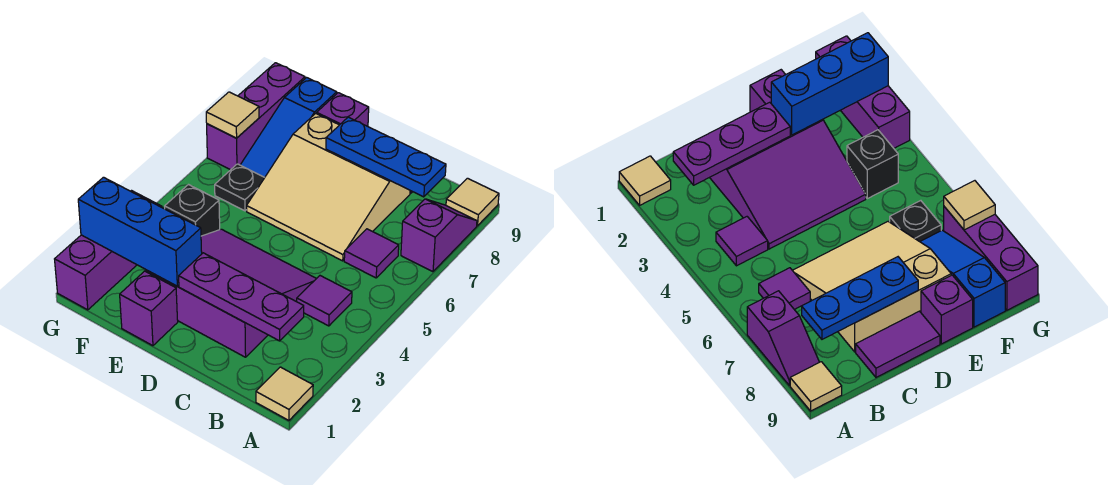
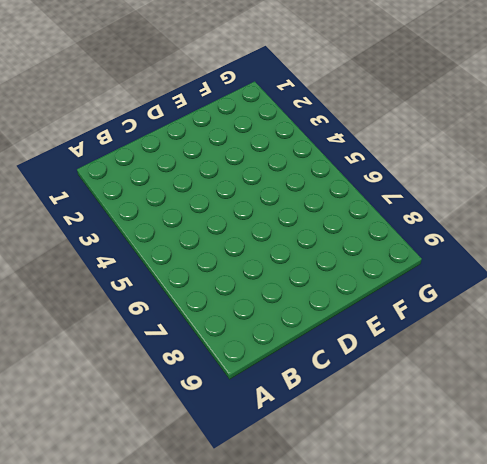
none -> tan 1x1 tile [256,367,313,420]
none -> purple 1x2 slope [401,199,477,272]
none -> tan 1x1 tile [446,178,499,226]

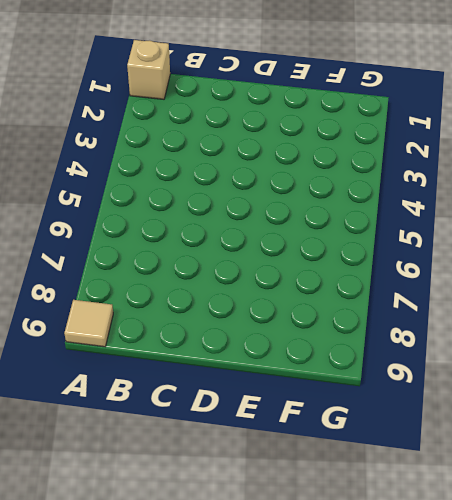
tan 1x1 brick [127,40,170,99] -> tan 1x1 tile [256,367,313,420]
none -> purple 1x2 slope [401,199,477,272]
none -> purple 1x1 tile [297,276,352,326]
none -> purple 1x1 tile [344,229,399,278]

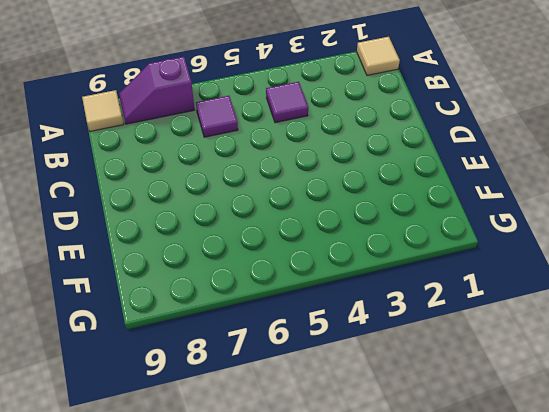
none -> purple 3x3 slope [146,229,317,357]
none -> tan 3x3 slope [247,114,410,261]
none -> purple 1x2 tile [856,311,940,377]

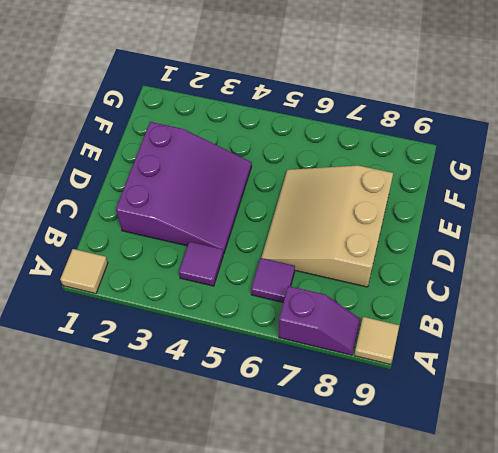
none -> purple 1x2 tile [856,311,940,377]
none -> purple 1x1 brick [120,271,178,346]
none -> purple 1x1 brick [317,93,369,126]

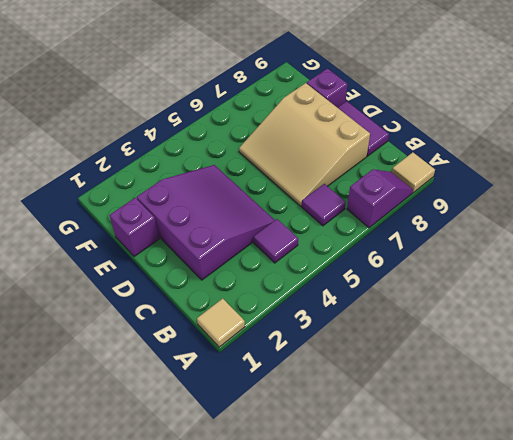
none -> black 1x1 brick [165,185,220,236]
none -> black 1x1 plate [215,164,265,211]
none -> blue 1x3 slope [241,78,337,177]

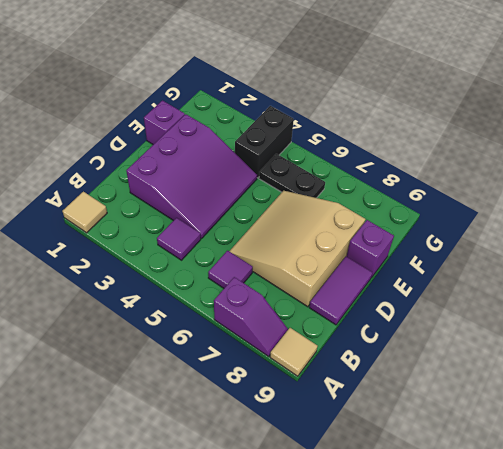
black 1x2 brick [235,106,294,178] -> black 1x1 brick [165,185,220,236]
black 1x2 plate [259,154,325,198] -> black 1x1 plate [215,164,265,211]
none -> blue 1x3 slope [241,78,337,177]
none -> purple 1x3 brick [55,191,162,310]
none -> purple 1x3 brick [207,63,305,170]

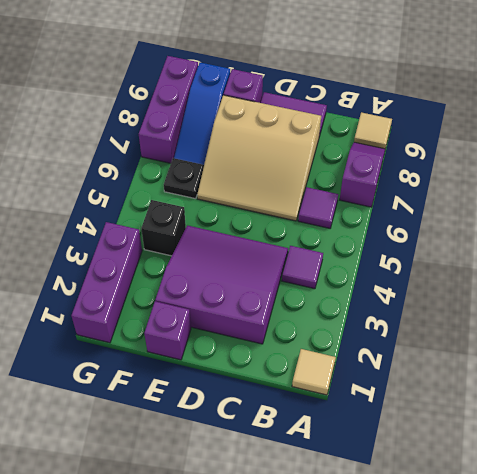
none -> purple 1x3 plate [179,253,304,341]
none -> blue 1x3 plate [326,117,446,197]
none -> blue 1x3 brick [78,177,202,286]

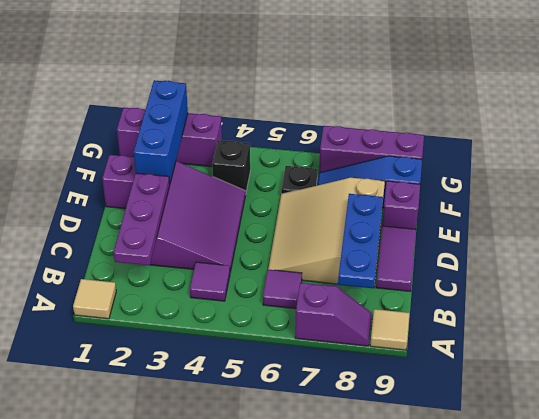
none -> tan 1x1 tile [206,92,259,138]

